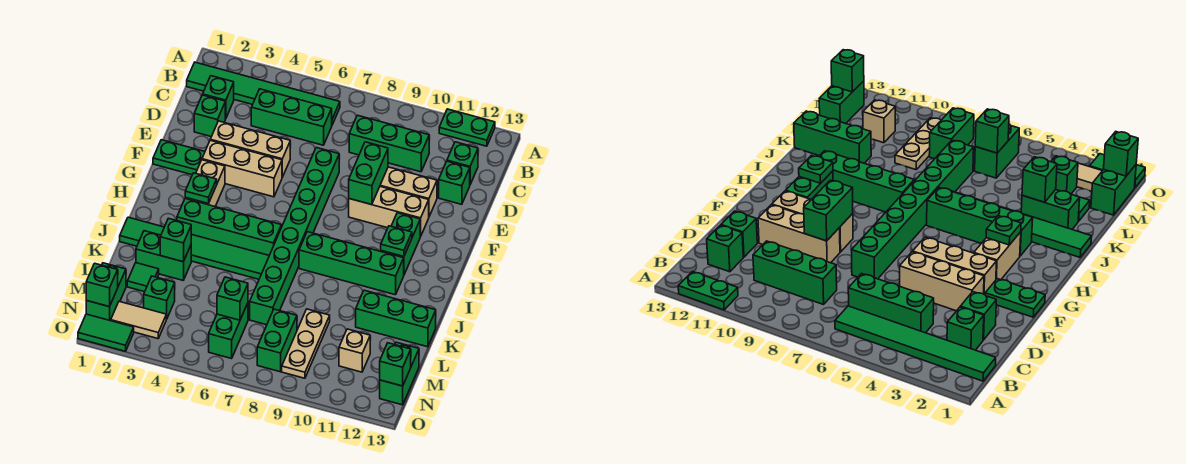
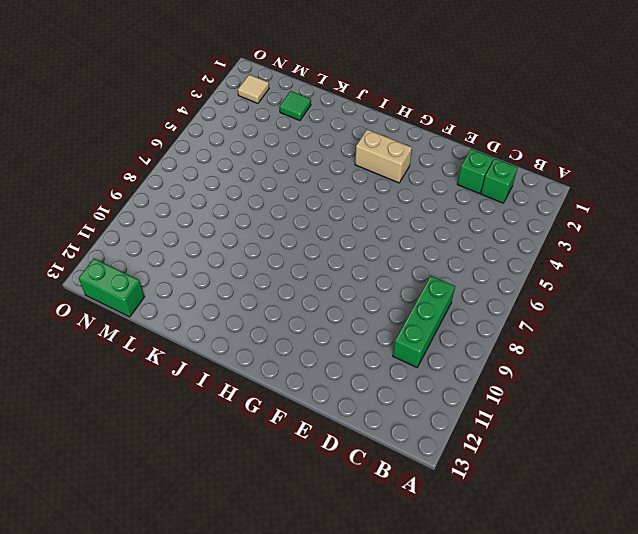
tan 1x1 tile [238,75,269,103] -> tan 1x2 tile [111,302,166,339]
none -> green 1x2 plate [439,109,495,146]
none -> green 1x6 tile [187,62,340,125]
none -> green 1x3 brick [251,89,332,145]
none -> green 1x1 brick [447,142,478,184]

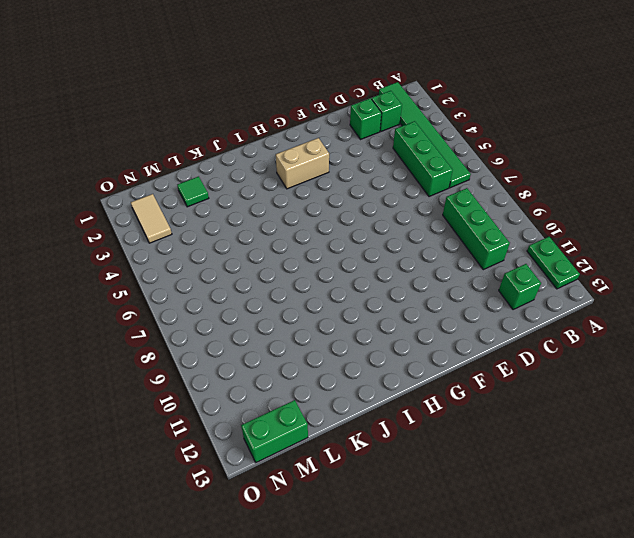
none -> green 1x1 brick [439,161,470,204]
none -> tan 1x3 brick [210,121,290,177]
none -> green 1x8 brick [250,148,339,325]
none -> tan 1x3 brick [380,167,437,216]

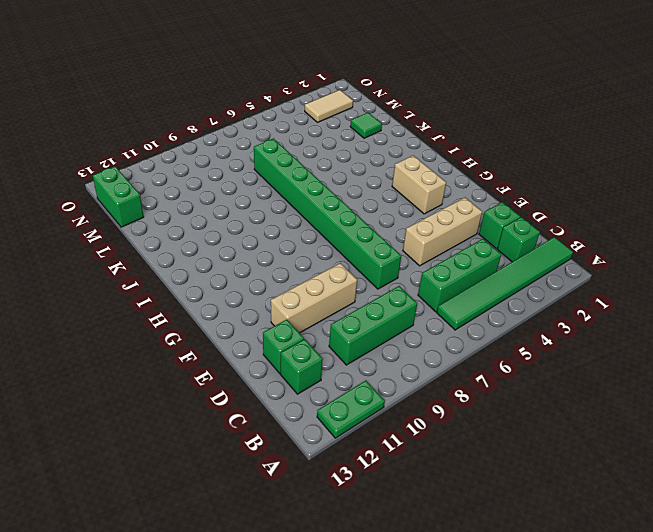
none -> green 1x2 plate [153,140,205,175]
none -> tan 1x3 brick [202,140,282,197]
none -> tan 1x3 brick [349,187,429,236]
none -> green 1x2 brick [381,213,420,274]

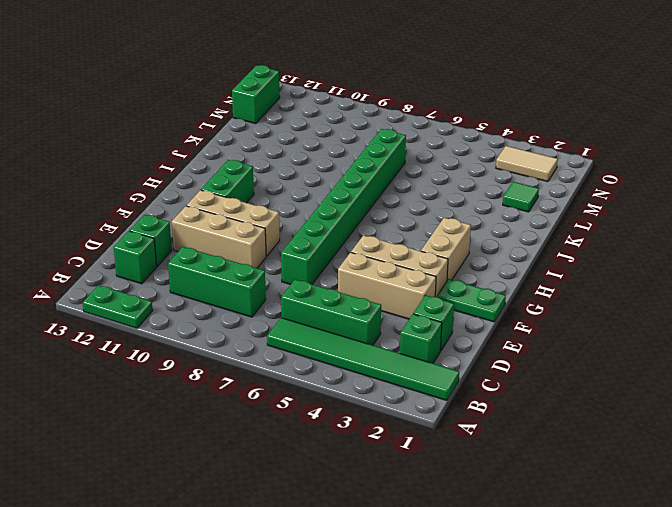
none -> green 1x4 brick [177,199,281,255]
none -> green 1x4 brick [299,232,404,295]
none -> green 1x6 tile [120,217,269,279]
none -> green 1x2 brick [136,231,191,280]

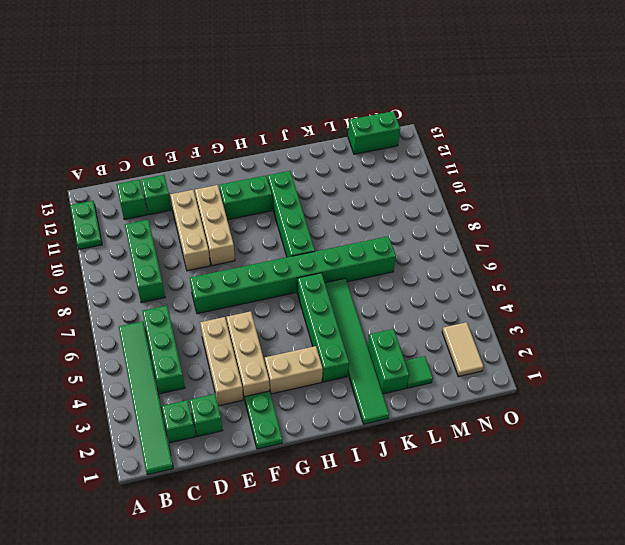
none -> green 1x3 brick [356,290,436,347]
none -> tan 1x3 plate [282,309,330,378]
none -> green 1x2 brick [86,263,126,321]
none -> green 1x1 brick [144,276,175,319]

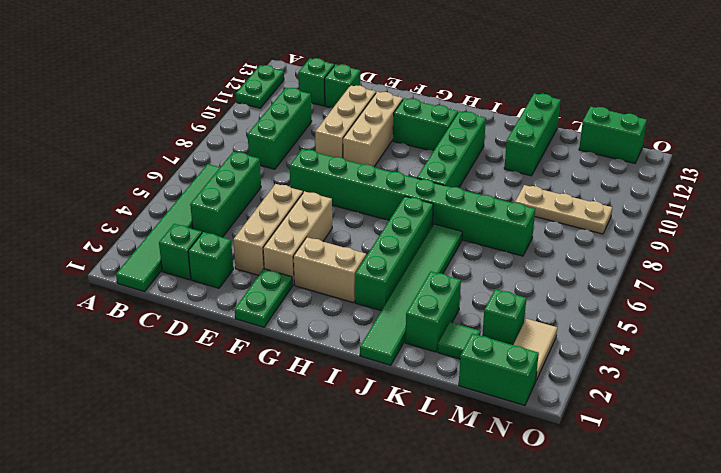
none -> green 1x2 brick [209,303,248,358]
none -> green 1x2 brick [257,309,297,372]
none -> tan 1x1 brick [339,329,370,372]
none -> green 1x2 tile [78,314,134,351]

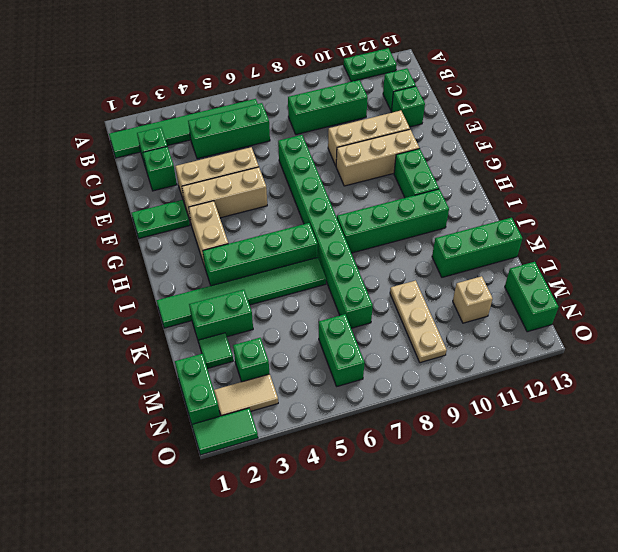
none -> green 1x2 brick [257,309,297,372]
none -> green 1x2 brick [349,142,388,205]
none -> green 1x1 plate [185,173,217,204]
none -> green 1x1 plate [381,226,412,257]

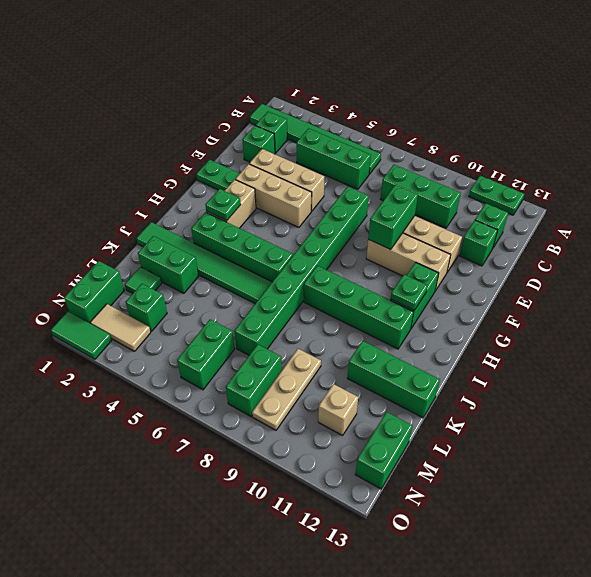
none -> green 1x1 brick [160,218,191,262]
none -> green 1x1 brick [217,277,248,320]
none -> green 1x1 brick [86,263,118,307]
none -> green 1x1 brick [380,343,411,386]

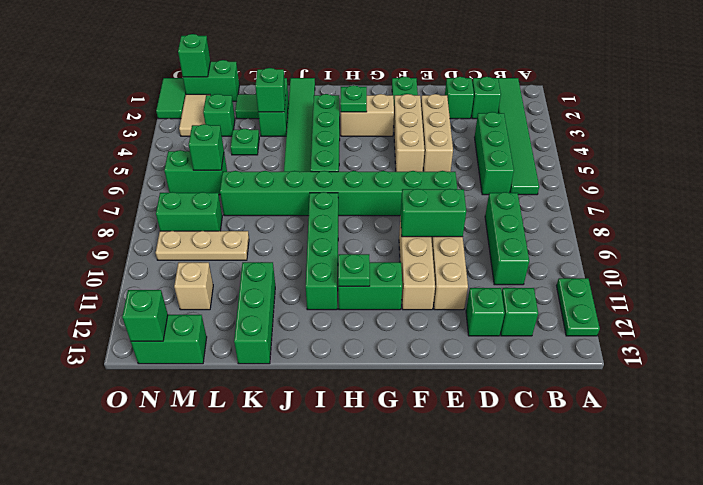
green 1x1 plate [231,129,259,155] -> none

